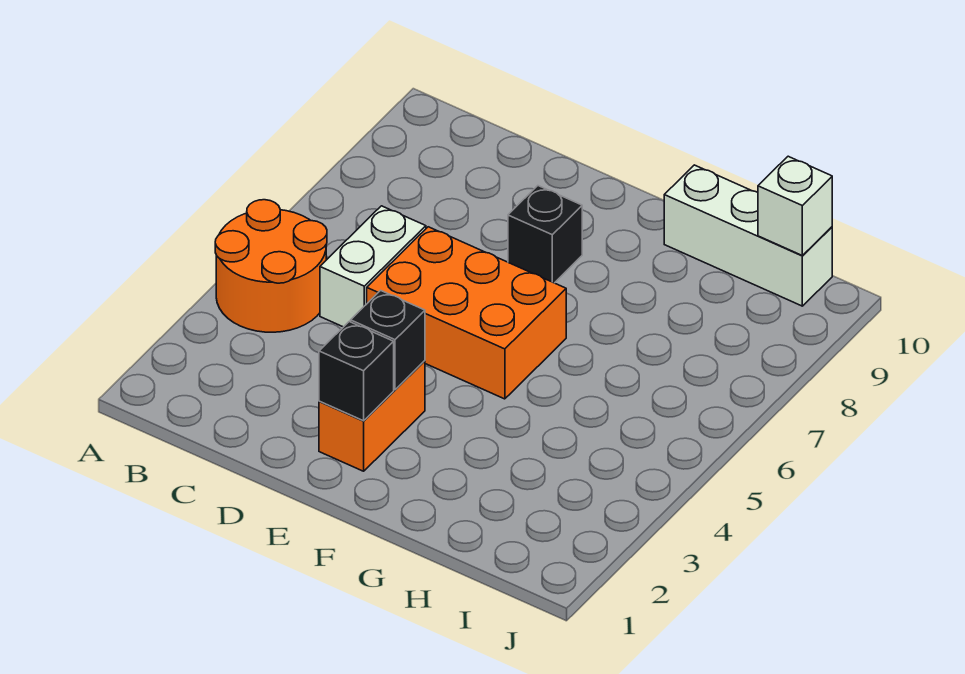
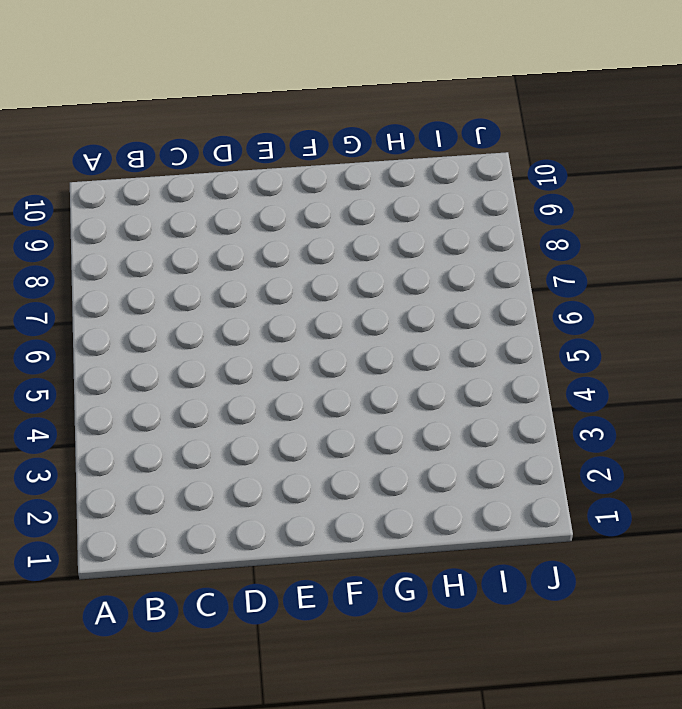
none -> orange 2x2 round brick [215,200,327,332]
none -> white 1x2 brick [320,206,426,327]

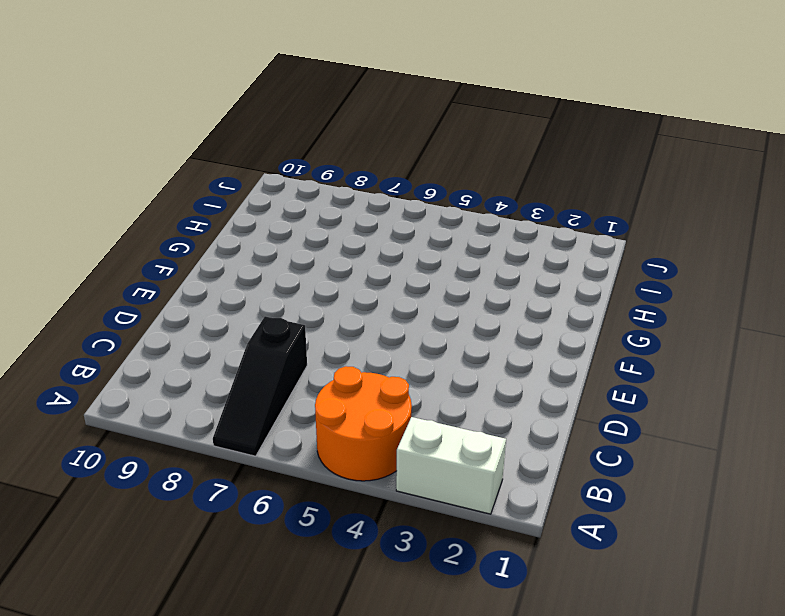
white 1x2 brick [396,417,506,514] -> white 1x2 brick moved to [320,206,426,327]
black 1x3 slope [213,316,307,456] -> none
none -> orange 2x3 brick [367,227,566,399]
none -> orange 1x2 brick [319,361,425,471]

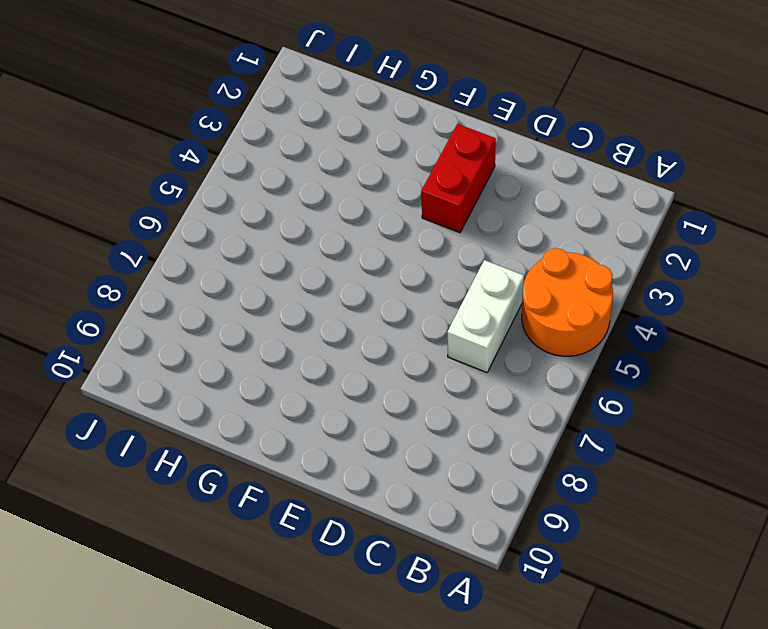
red 1x2 brick [421,124,496,233] -> orange 1x2 brick [319,361,425,471]
none -> orange 2x3 brick [367,227,566,399]
none -> black 1x1 brick [508,186,582,283]

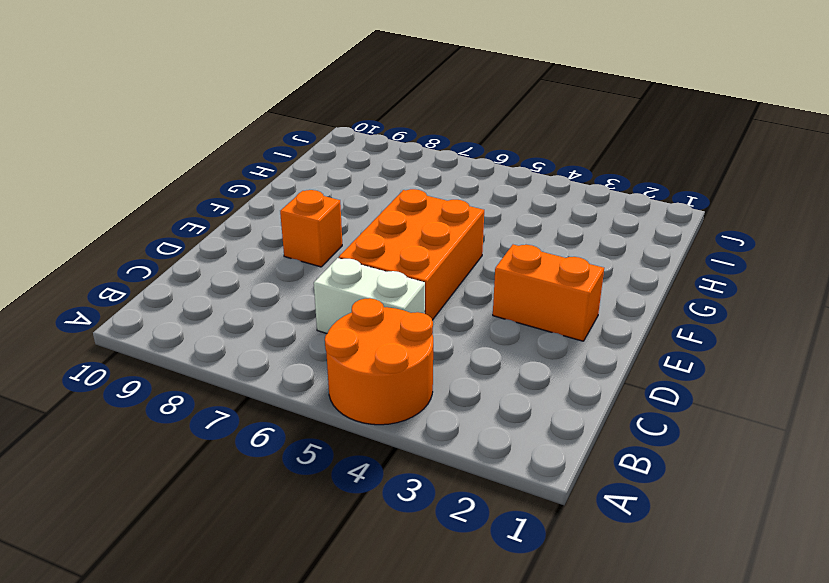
orange 1x1 brick [280,190,342,267] -> black 1x1 brick [508,186,582,283]
none -> white 1x3 brick [664,165,832,306]
none -> black 1x1 brick [319,322,394,421]

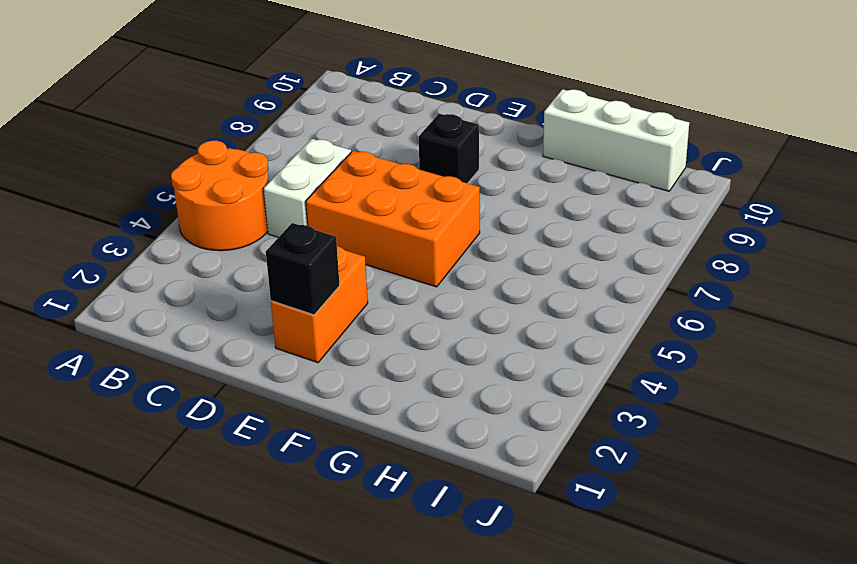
none -> black 1x1 brick [351,290,425,390]
none -> white 1x1 brick [758,156,832,255]

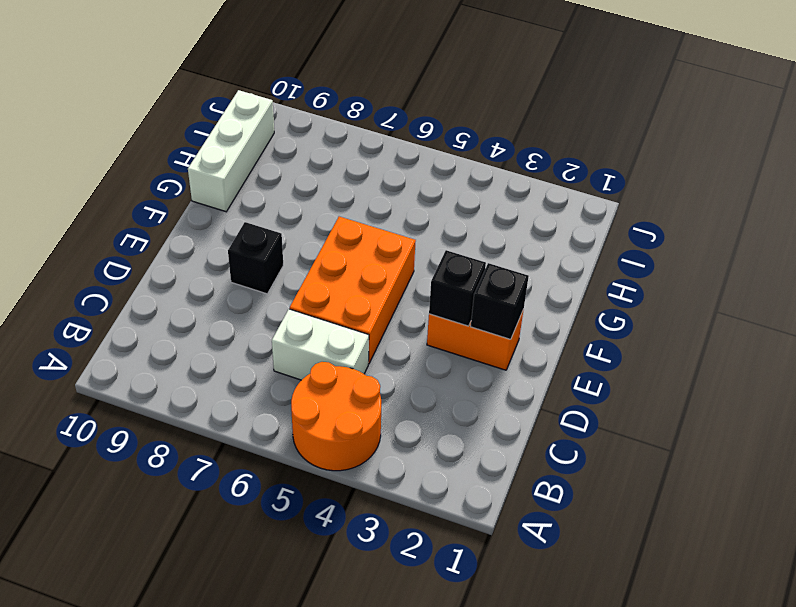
none -> white 1x1 brick [758,156,832,255]

